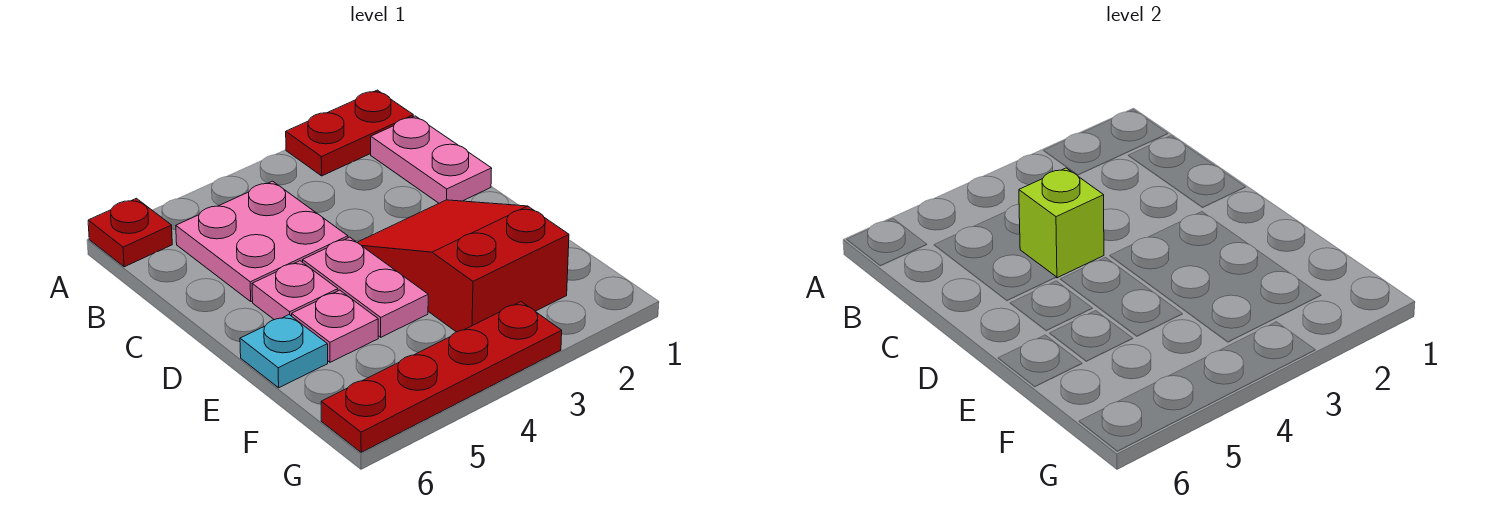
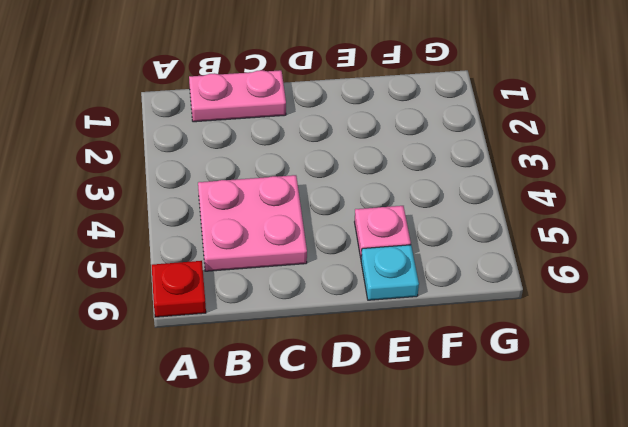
none -> red 1x2 plate [286,90,413,176]
none -> red 2x3 slope [357,200,569,332]

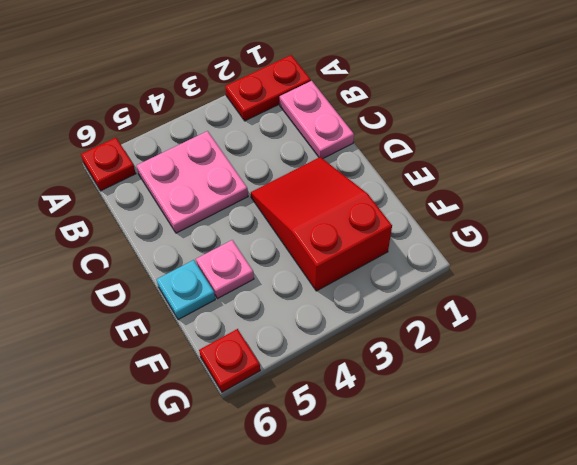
red 1x1 plate [199,329,260,392] -> red 1x4 plate [321,302,562,452]
none -> pink 1x2 plate [303,237,428,337]
none -> pink 1x1 plate [252,261,338,320]

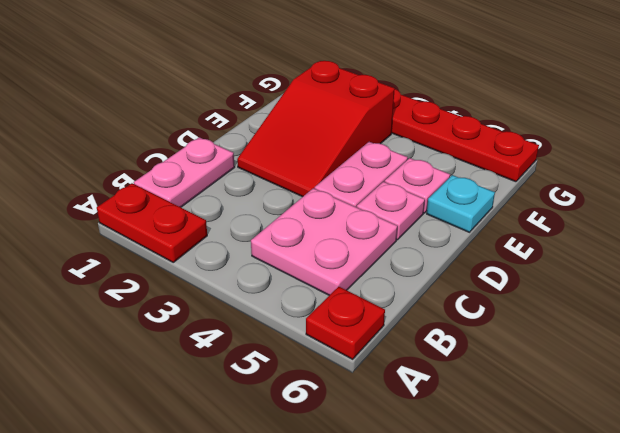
none -> lime 1x1 brick [1019,168,1104,278]

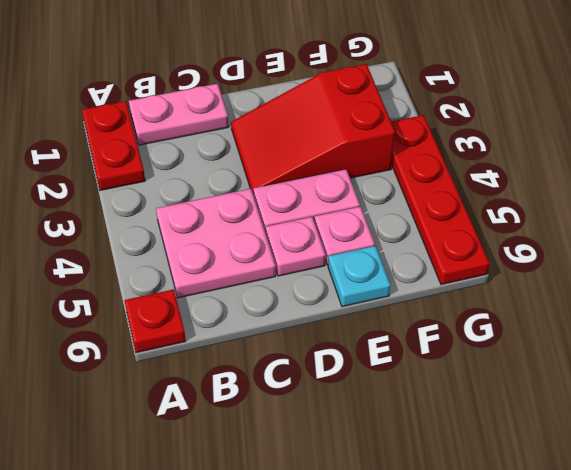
none -> lime 1x1 brick [1019,168,1104,278]

